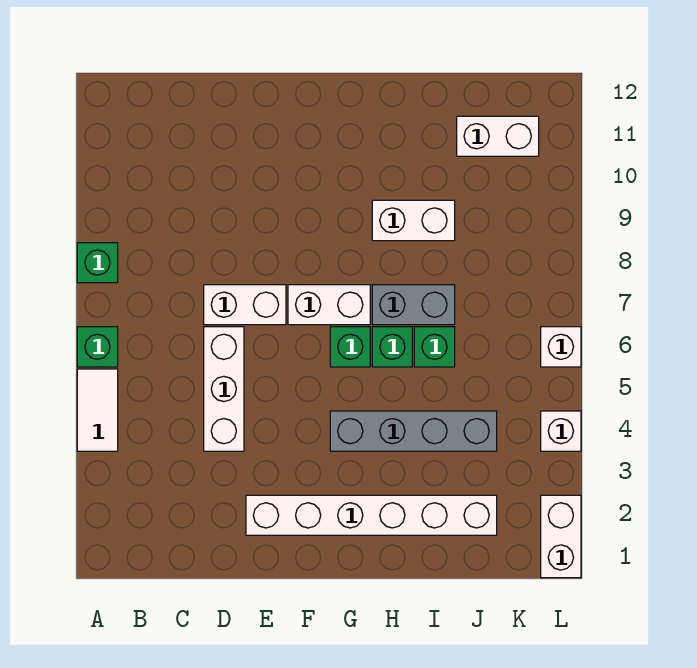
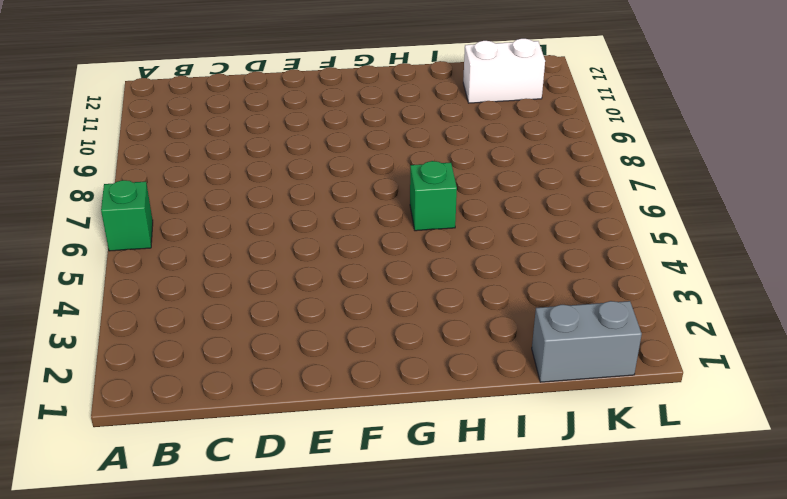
grey 1x2 brick [532,301,642,382] -> grey 1x2 brick moved to [372,285,455,325]
none -> white 1x2 tile [77,369,118,451]
none -> green 1x1 brick [77,243,118,283]
none -> white 1x3 brick [204,327,244,451]

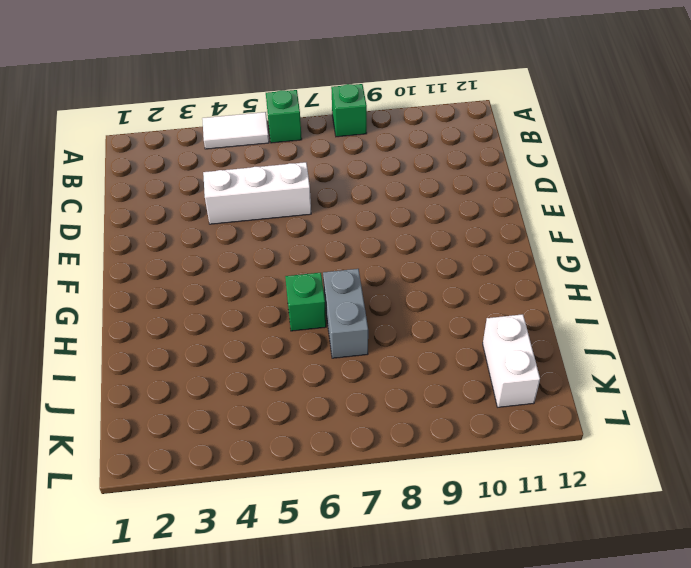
none -> white 1x2 brick [204,285,286,325]
none -> white 1x6 brick [246,495,497,535]
none -> white 1x2 brick [288,285,370,325]

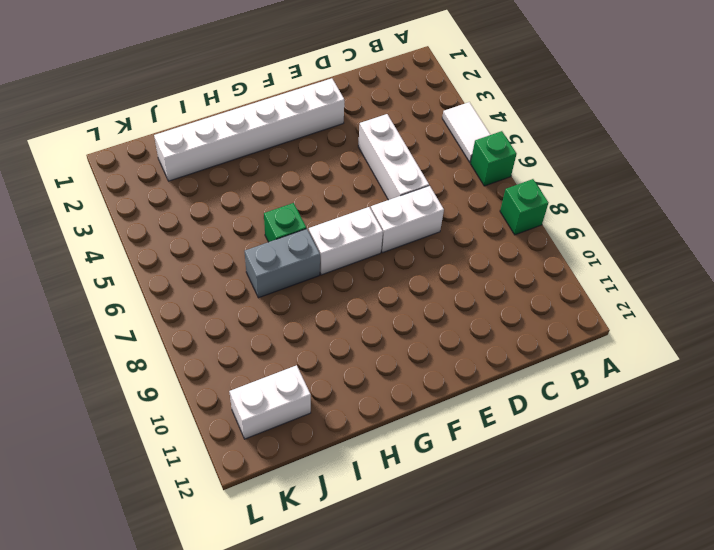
none -> grey 1x4 brick [330,411,497,451]
none -> green 1x1 brick [330,327,370,367]
none -> white 1x2 brick [372,200,455,241]

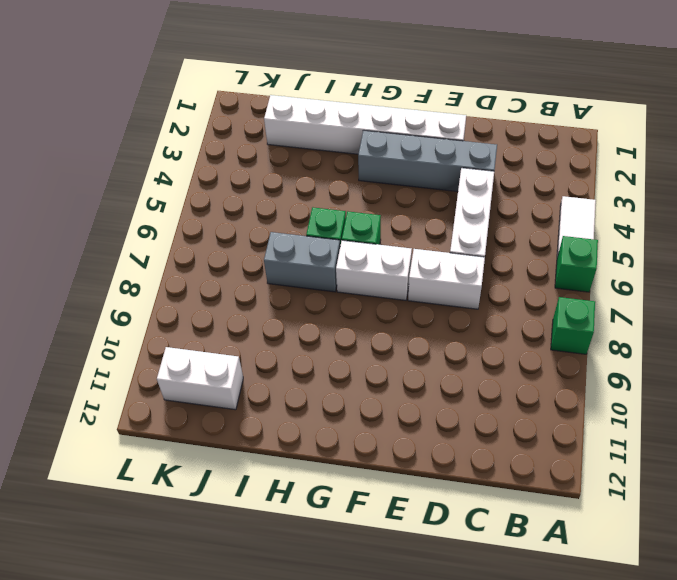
grey 1x4 brick [358,130,497,192] -> grey 1x4 brick moved to [330,411,497,451]
none -> white 1x2 brick [372,200,455,241]
none -> green 1x1 brick [414,327,455,367]
none -> white 1x2 brick [541,495,581,578]

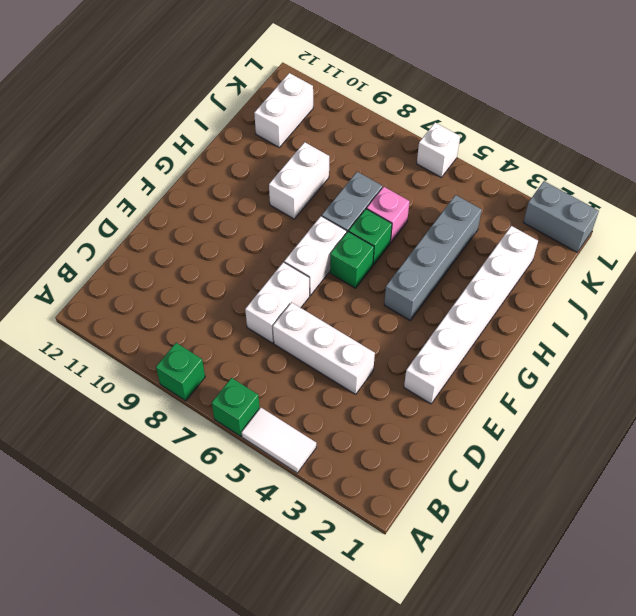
pink 1x1 brick [367,187,410,243] -> green 1x1 brick [414,327,455,367]
grey 1x2 brick [523,181,599,252] -> white 1x2 brick [541,495,581,578]
none -> white 1x1 brick [541,411,581,451]

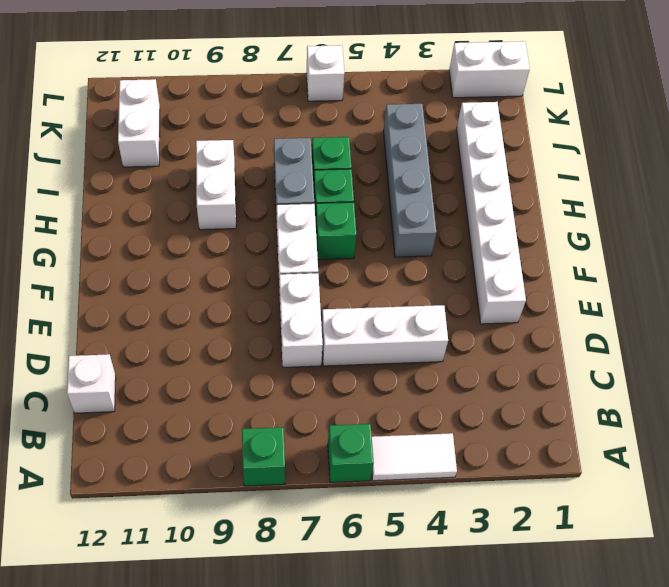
white 1x1 brick [67,354,116,413] -> white 1x1 brick moved to [541,411,581,451]

